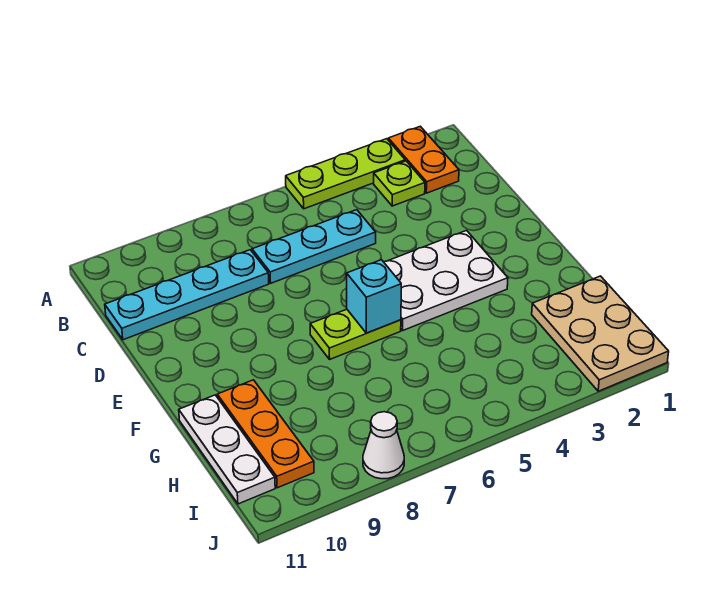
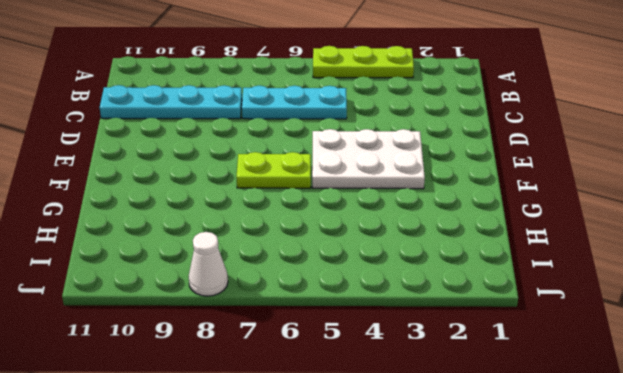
none -> orange 1x2 plate [388,126,459,193]
none -> lime 1x1 plate [374,161,425,206]
none -> orange 1x3 plate [217,380,314,488]

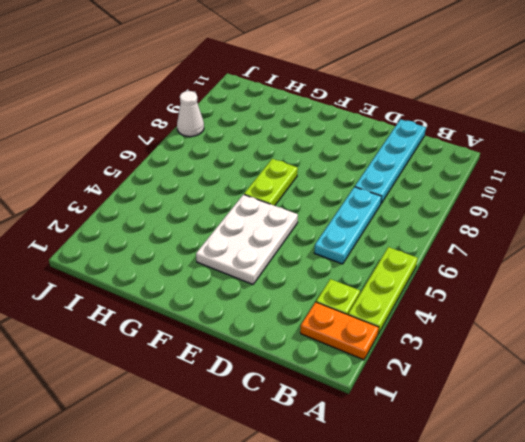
none -> orange 1x3 plate [217,380,314,488]
none -> white 1x3 plate [179,395,275,504]
none -> tan 2x3 plate [532,276,669,391]

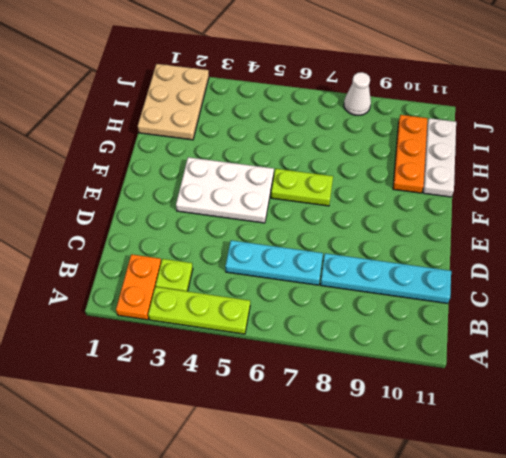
none -> cyan 1x1 brick [347,260,401,333]

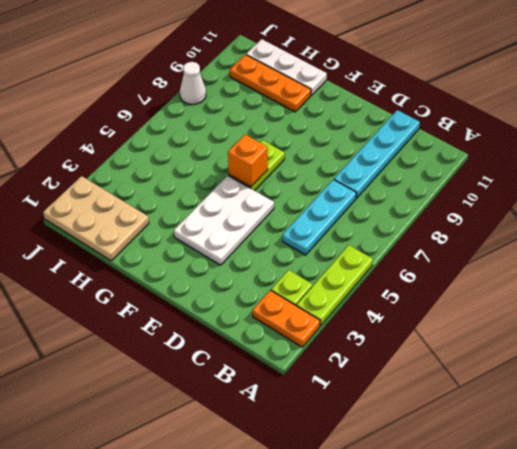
orange 1x1 brick [228,135,268,187] -> cyan 1x1 brick [347,260,401,333]

